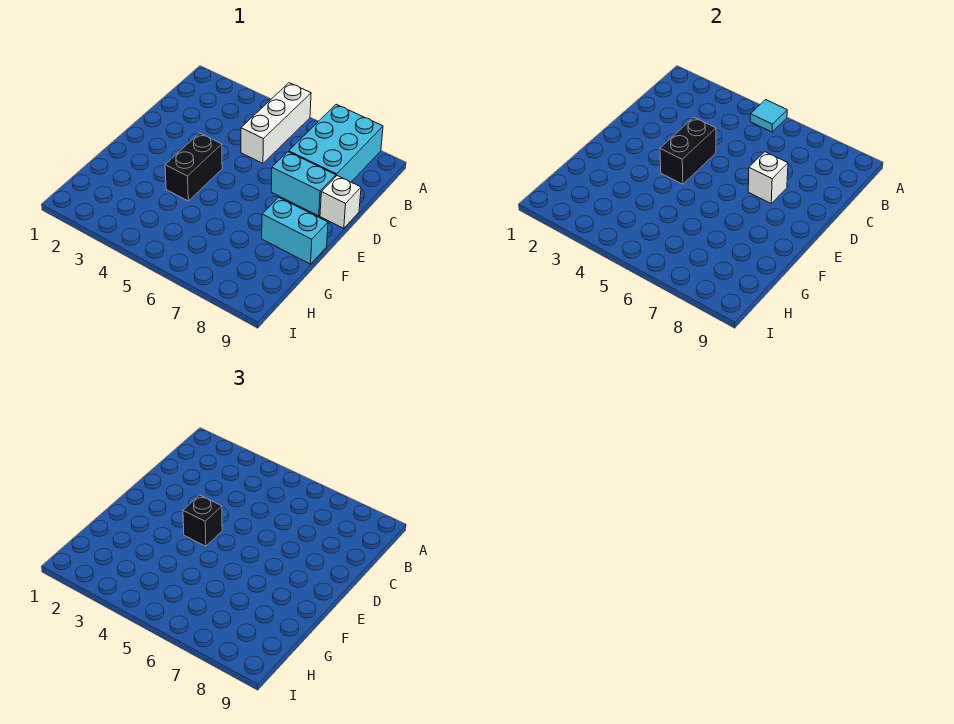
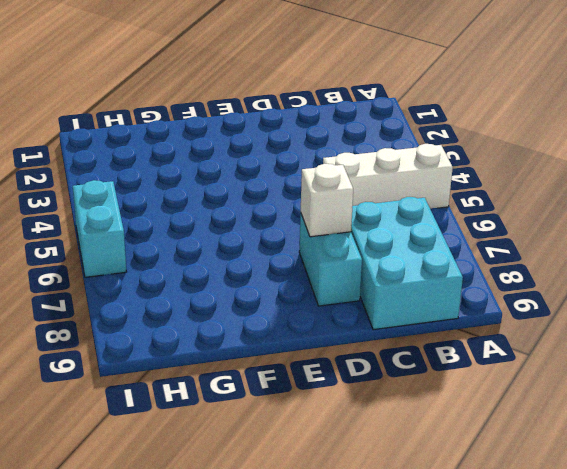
cyan 2x3 brick [351,197,463,330] -> cyan 2x3 brick turned to [289,104,383,182]
cyan 1x2 brick [73,180,126,277] -> cyan 1x2 brick moved to [262,197,328,264]
none -> white 1x1 brick [320,176,361,228]
none -> black 1x2 brick [165,133,222,201]

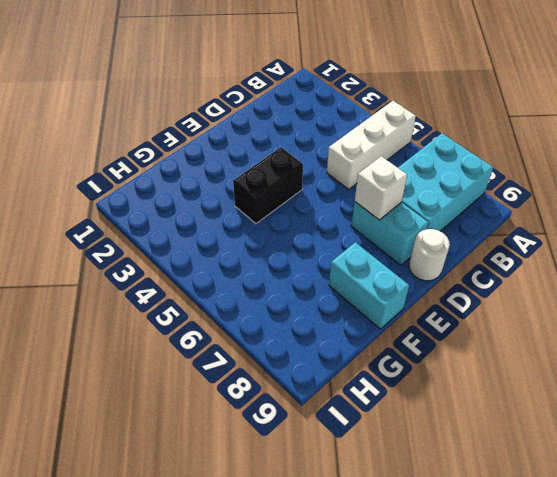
white 1x1 round brick [409,229,450,281] -> white 1x1 brick [320,176,361,228]
none -> cyan 1x1 tile [750,100,787,132]
none -> black 1x2 brick [660,118,716,184]

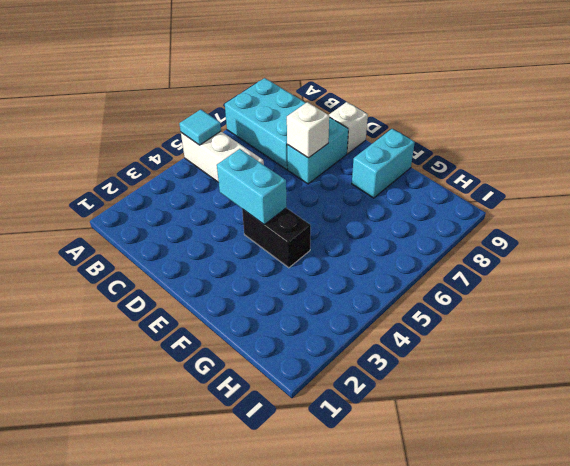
cyan 1x2 brick [217,149,286,224] -> black 1x2 brick [660,118,716,184]
none -> black 1x1 brick [183,495,222,546]

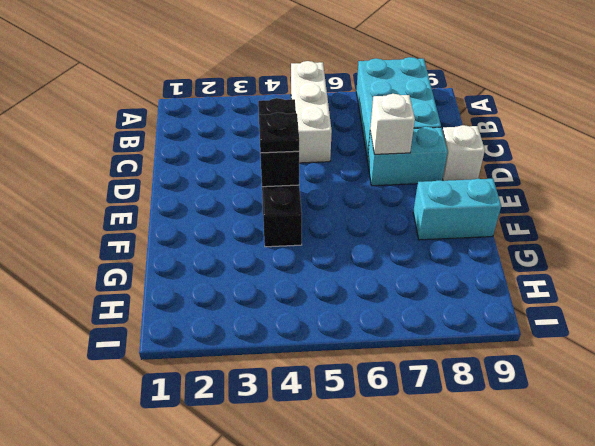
black 1x1 plate [259,112,299,153] -> black 1x1 brick [183,495,222,546]
none -> cyan 1x1 tile [750,100,787,132]

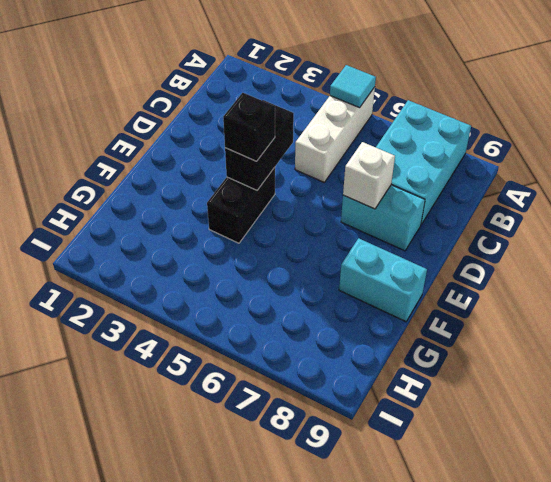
none -> white 1x1 brick [320,176,361,228]

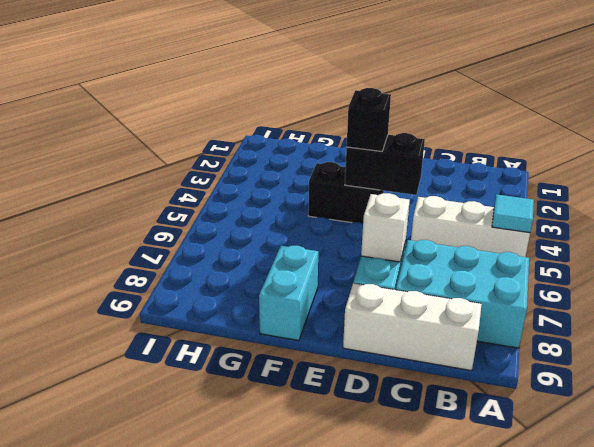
white 1x3 brick [343,283,482,371] -> white 1x1 brick [320,176,361,228]

